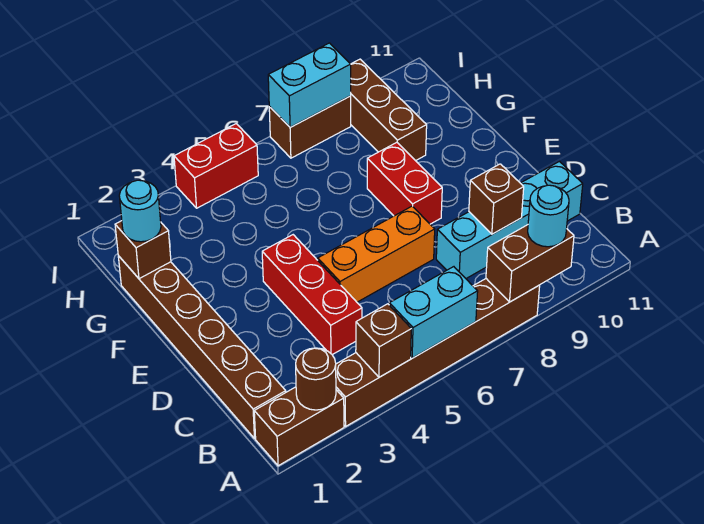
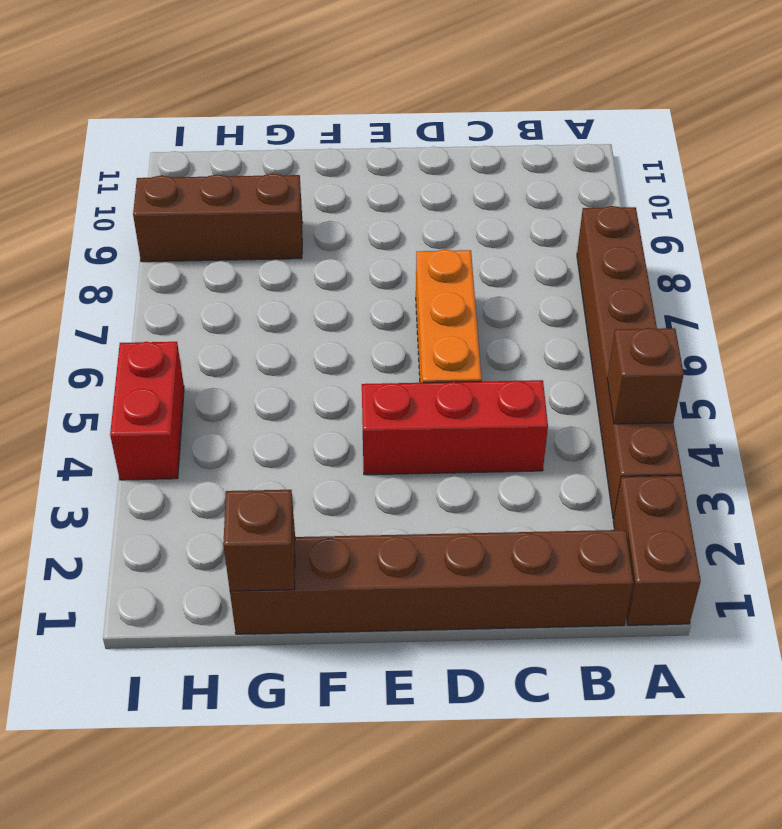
none -> cyan 1x4 brick [436,161,583,278]
none -> red 1x2 brick [367,142,442,224]
none -> brown 1x2 brick [269,96,351,158]

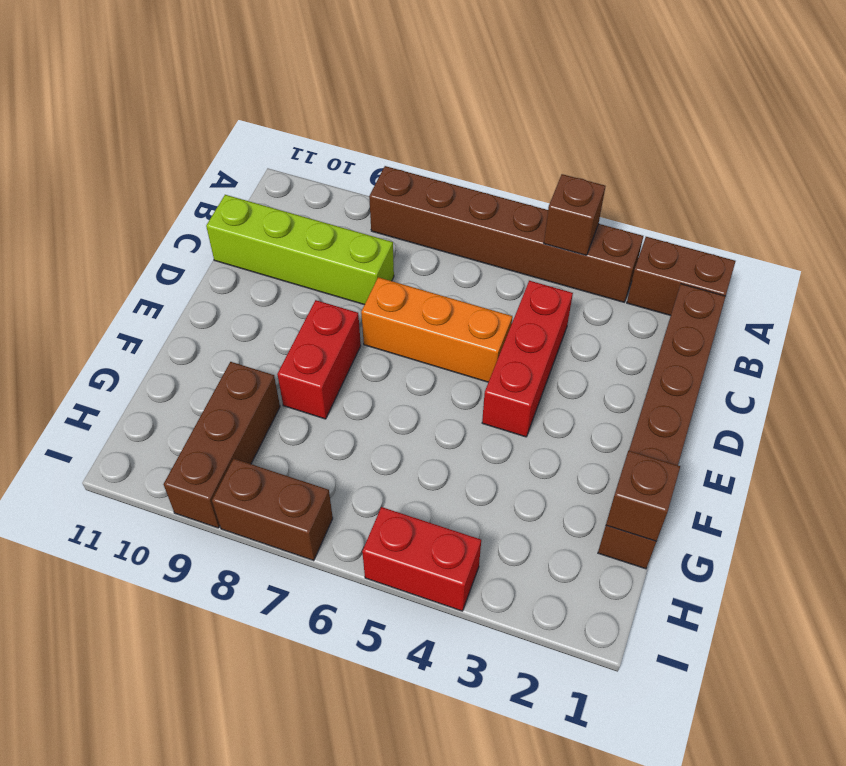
lime 1x4 brick [206,195,394,305] -> cyan 1x4 brick [436,161,583,278]
none -> brown 1x1 round brick [296,348,336,410]
none -> cyan 1x2 brick [389,267,478,358]
none -> brown 1x2 brick [486,225,574,302]

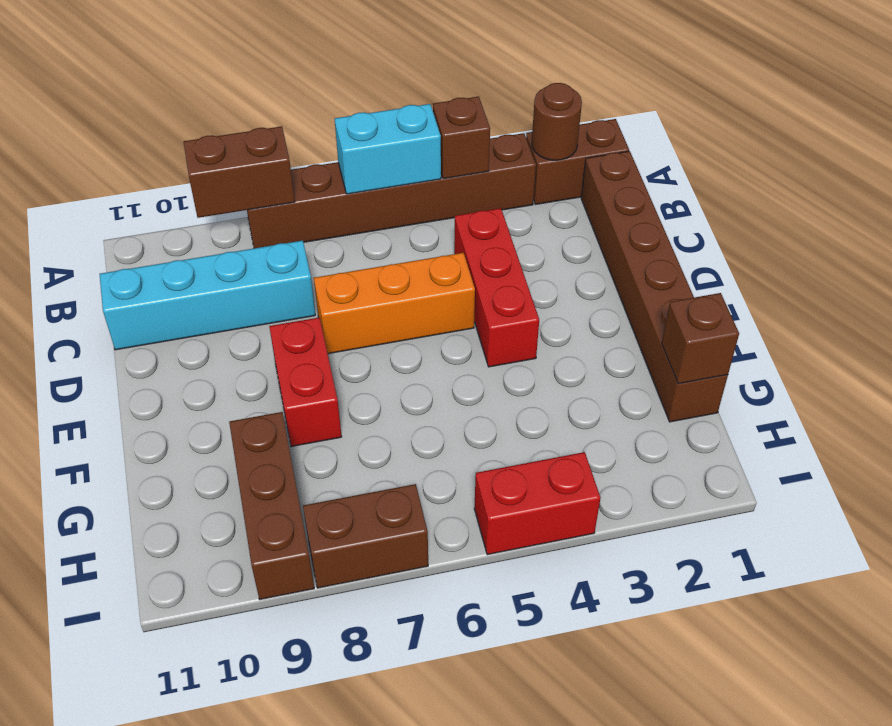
none -> brown 1x1 brick [469,164,524,234]
none -> cyan 1x2 brick [268,43,351,127]
none -> cyan 1x1 round brick [528,185,569,247]

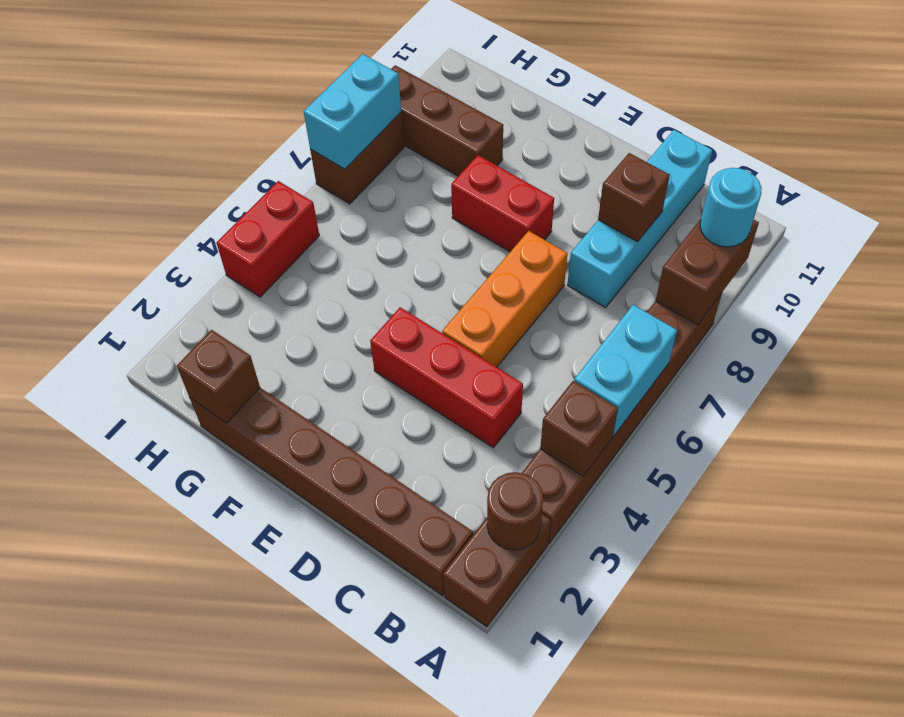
none -> cyan 1x1 round brick [119,180,161,242]

